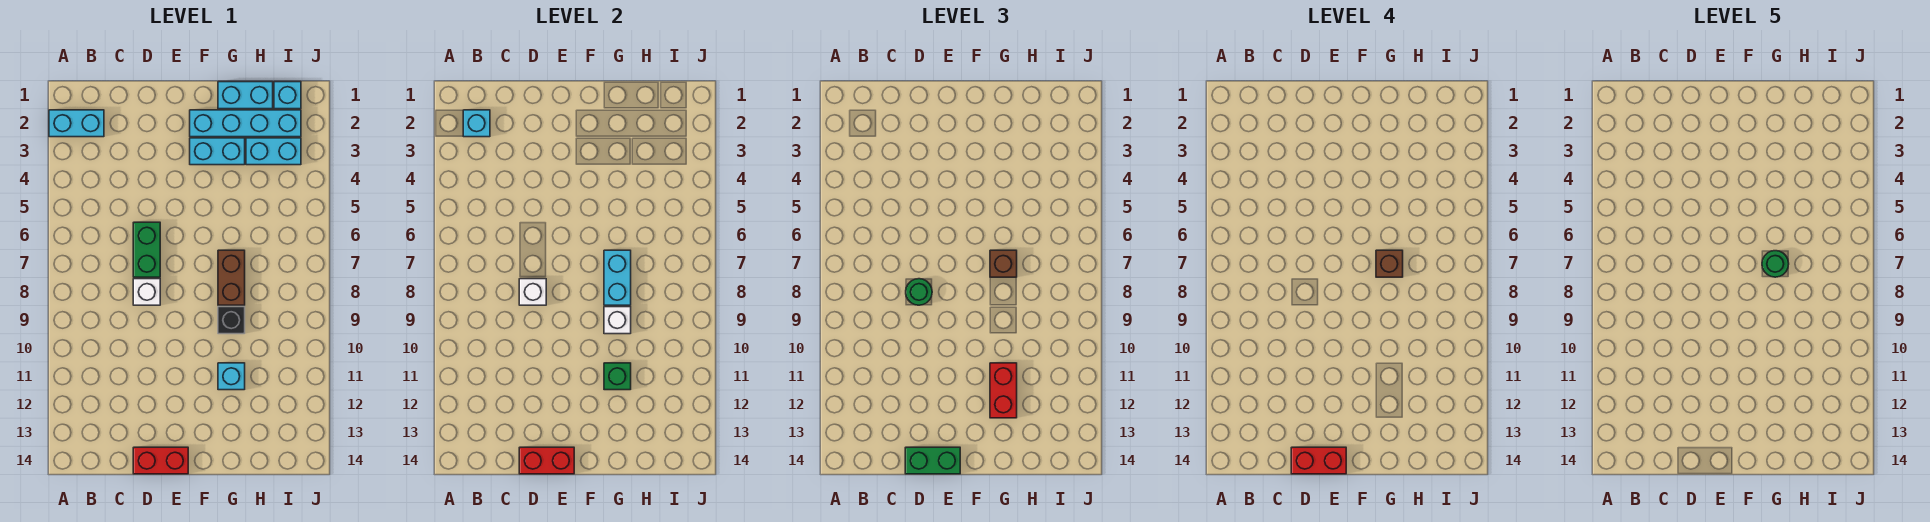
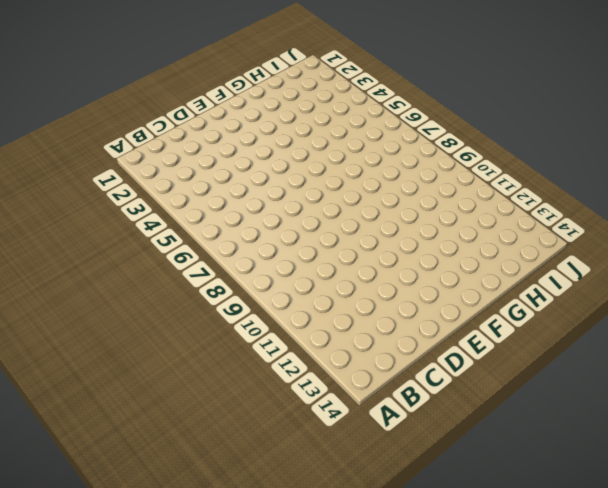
none -> cyan 1x2 brick [49,110,104,137]
none -> green 1x2 brick [133,222,160,277]
none -> white 1x1 brick [133,279,160,305]

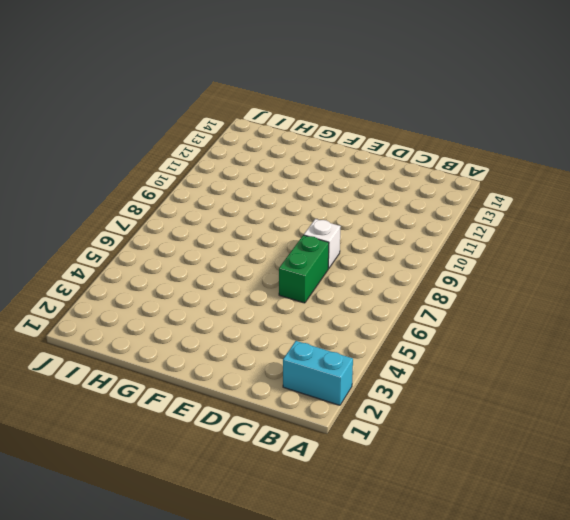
none -> red 1x2 brick [133,447,188,474]
none -> cyan 1x4 brick [190,110,301,137]
none -> cyan 1x2 brick [190,138,245,165]

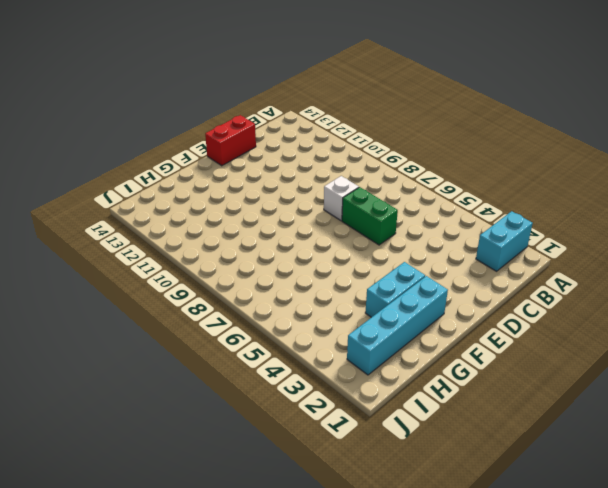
none -> cyan 1x2 brick [218,82,273,109]
none -> brown 1x2 brick [218,250,245,305]
none -> black 1x1 brick [218,307,245,334]

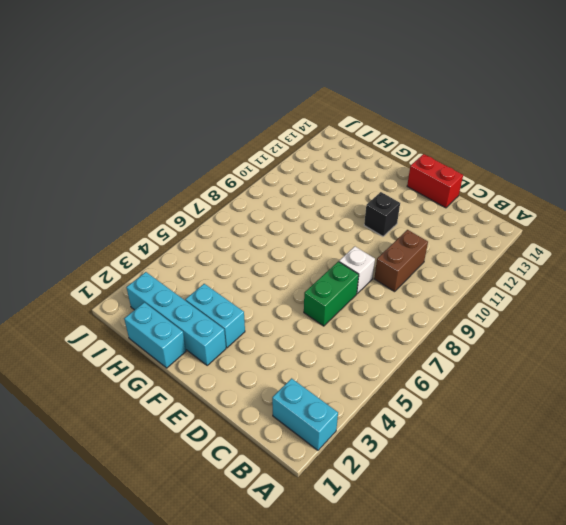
brown 1x2 brick [374,230,428,292] -> brown 1x2 brick moved to [218,250,245,305]
black 1x1 brick [364,192,400,236] -> black 1x1 brick moved to [218,307,245,334]
none -> cyan 1x1 brick [218,363,245,390]
none -> cyan 1x2 brick [246,138,301,165]
none -> cyan 1x1 brick [274,82,301,109]

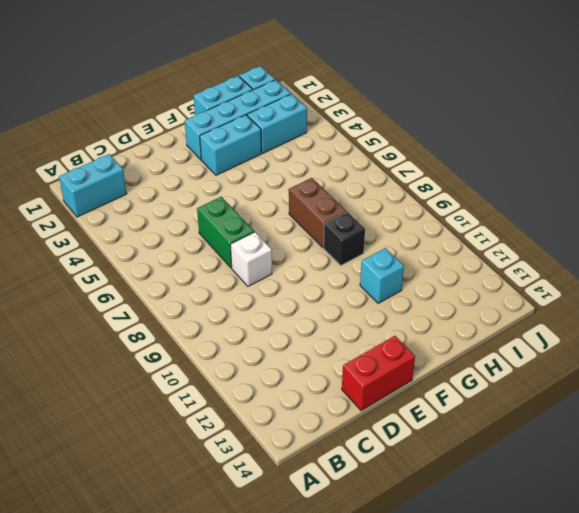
none -> cyan 1x1 brick [463,110,490,137]
none -> white 1x1 brick [519,279,546,305]
none -> red 1x2 brick [519,447,574,474]

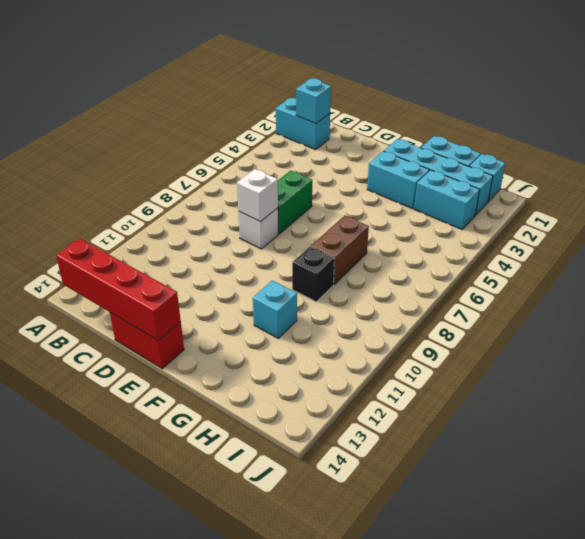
red 1x4 brick [56,239,181,340] -> red 1x2 brick [519,447,574,474]
none -> cyan 1x2 brick [604,250,631,305]
none -> white 1x1 brick [604,307,631,334]
none -> green 1x1 brick [604,363,631,390]

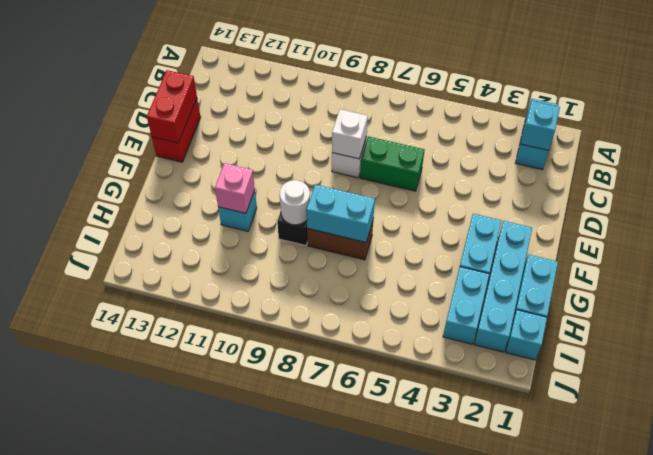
white 1x1 round brick [280,180,310,225] -> white 1x1 brick [604,307,631,334]
pink 1x1 brick [215,163,255,213] -> green 1x1 brick [604,363,631,390]
none -> green 1x1 round brick [906,279,932,305]
none -> green 1x2 brick [905,447,960,474]
none -> brown 1x1 brick [990,250,1017,277]

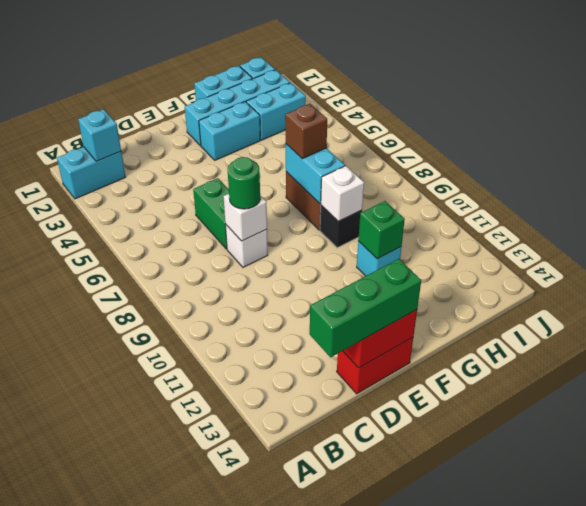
green 1x3 brick [310,259,421,357] -> green 1x2 brick [905,447,960,474]
none -> red 1x2 brick [990,363,1017,418]
none -> red 1x2 brick [1291,447,1346,474]
none -> brown 1x1 brick [1376,250,1403,277]

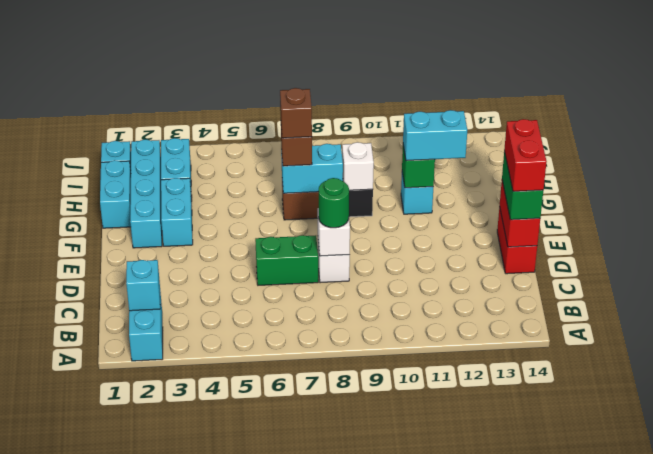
cyan 1x2 brick [403,110,467,161] -> red 1x2 brick [990,363,1017,418]
none -> green 1x1 round brick [1762,251,1789,277]

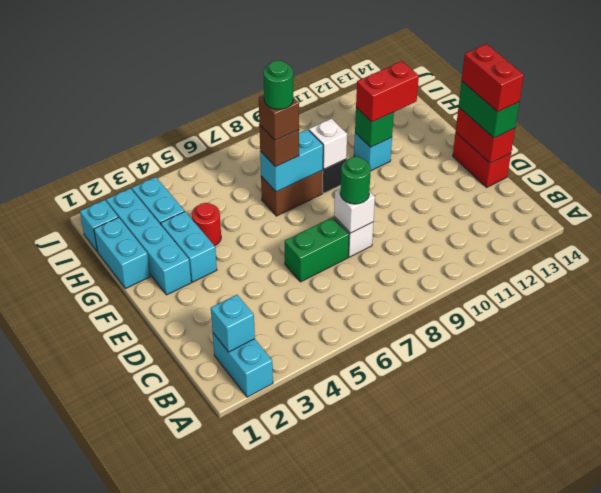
red 1x1 round brick [192,203,221,246] -> none

